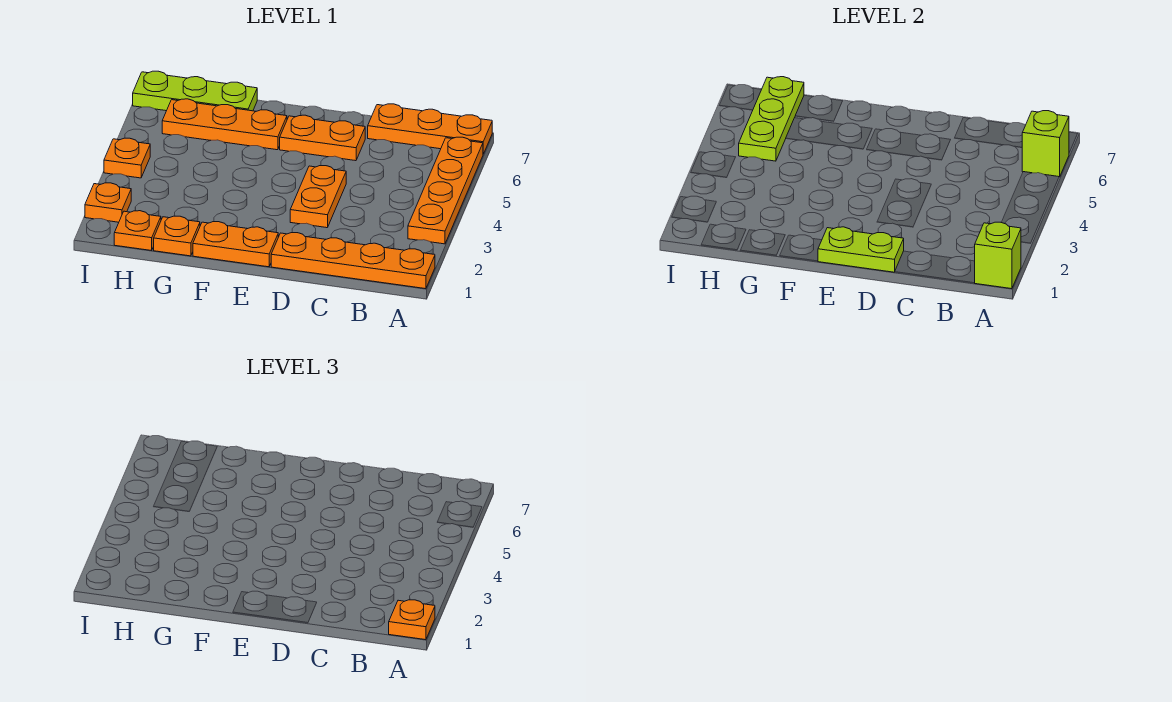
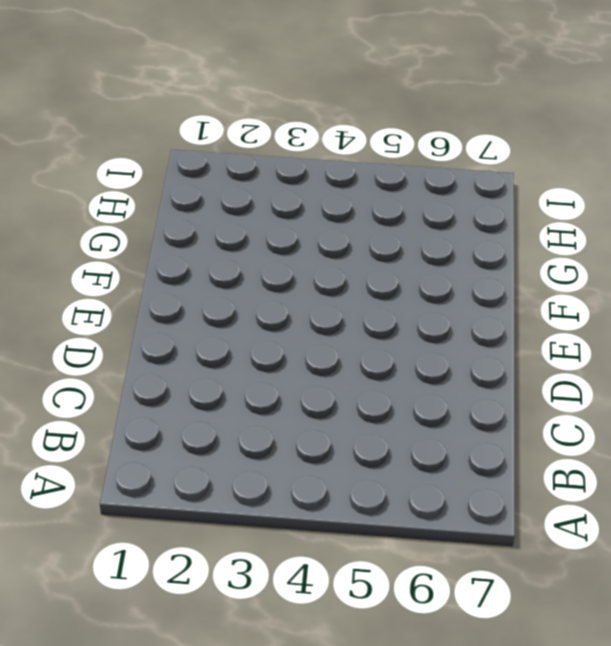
none -> orange 1x4 plate [271,233,435,289]
none -> orange 1x4 plate [408,137,483,244]
none -> orange 1x3 plate [368,104,492,154]

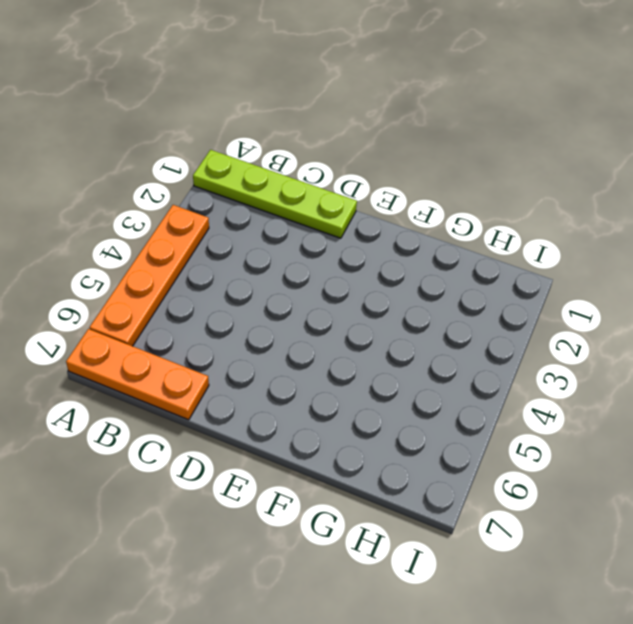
lime 1x4 plate [193,150,357,238] -> orange 1x4 plate [271,233,435,289]
none -> orange 1x2 plate [290,166,346,228]
none -> orange 1x2 plate [280,115,365,161]
none -> orange 1x2 plate [193,222,278,267]

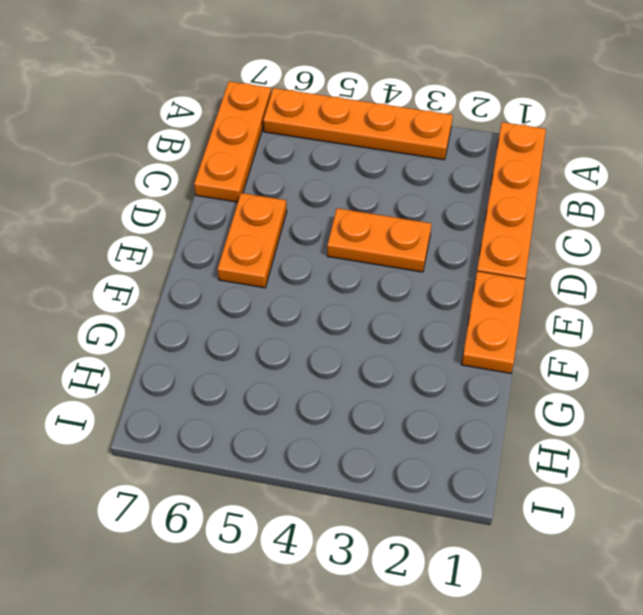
none -> orange 1x3 plate [162,99,287,150]
none -> orange 1x1 plate [154,216,200,256]
none -> lime 1x3 plate [133,71,257,111]

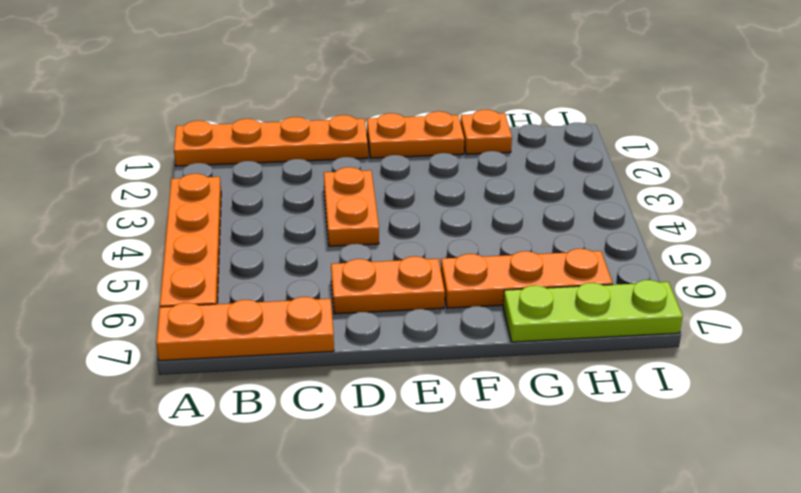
none -> orange 1x1 plate [114,211,161,251]
none -> orange 1x1 plate [85,183,131,222]
none -> orange 1x1 plate [104,138,150,178]

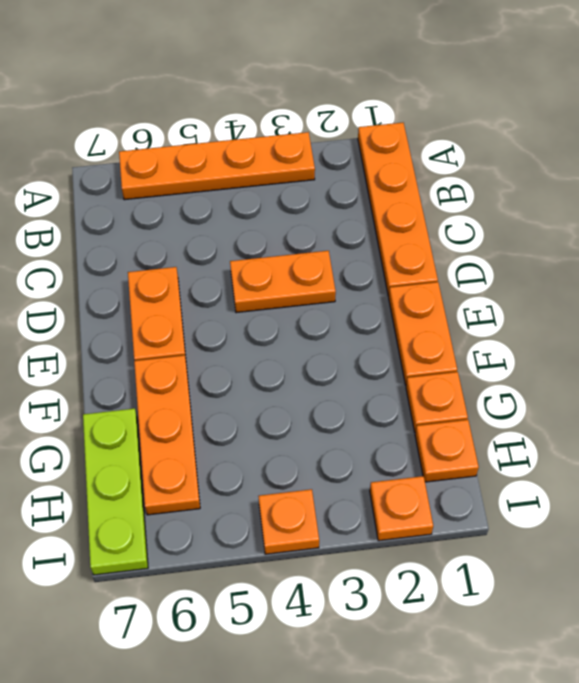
none -> orange 1x3 plate [368,104,492,154]
none -> lime 1x1 brick [975,222,1021,289]
none -> lime 1x1 brick [1022,111,1069,177]

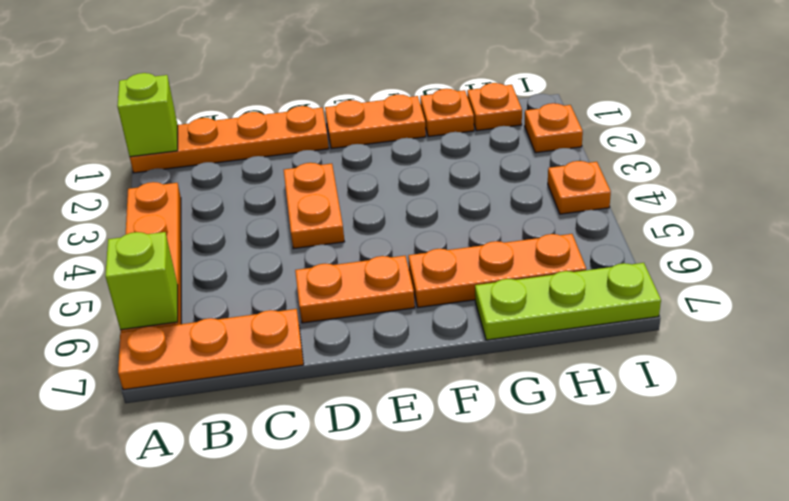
none -> lime 1x2 plate [818,227,904,272]
none -> lime 1x3 plate [739,77,804,161]
none -> orange 1x1 plate [389,600,435,640]

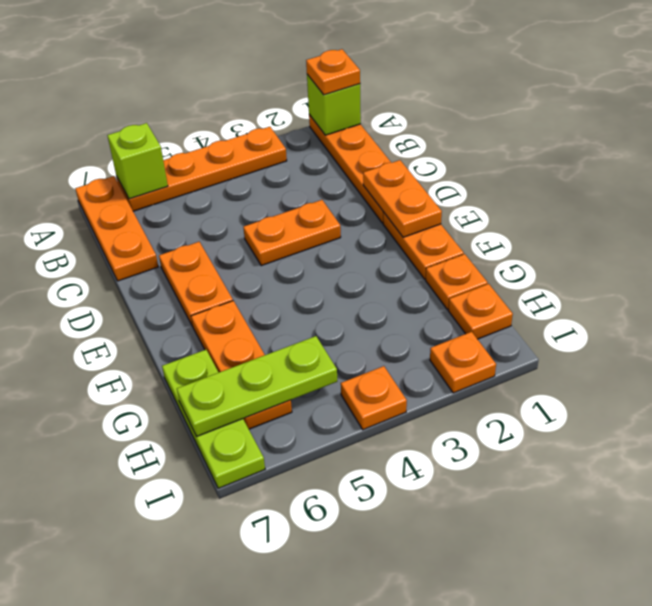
orange 1x2 plate [363,160,442,237] -> lime 1x2 plate [818,227,904,272]

